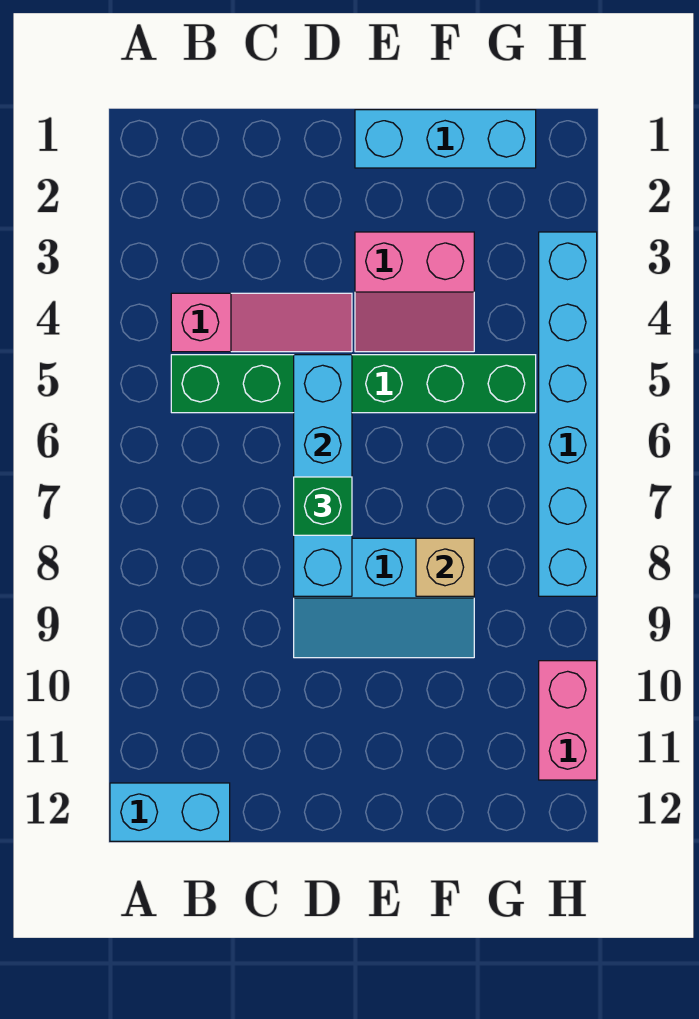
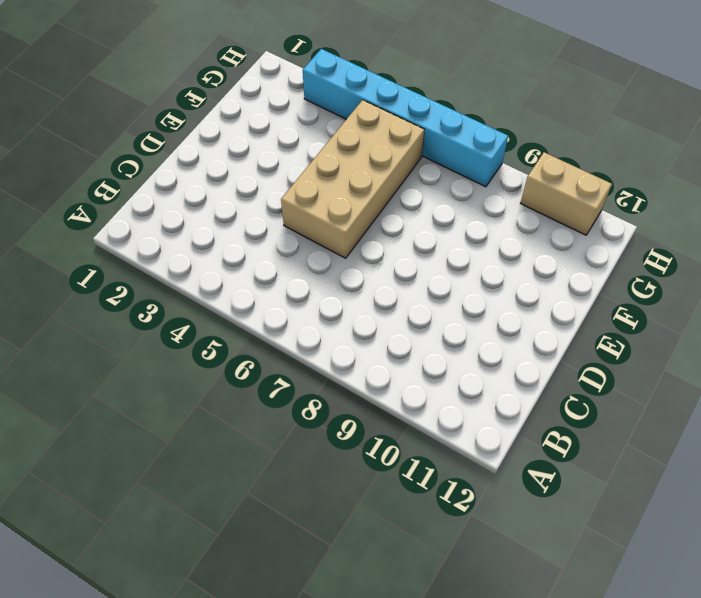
tan 2x4 brick [281,100,424,258] -> green 1x6 brick [171,355,536,413]
tan 1x2 brick [521,152,612,235] -> pink 1x2 brick [539,661,597,780]
none -> cyan 1x2 brick [110,783,230,841]
none -> pink 1x3 slope [171,293,352,352]

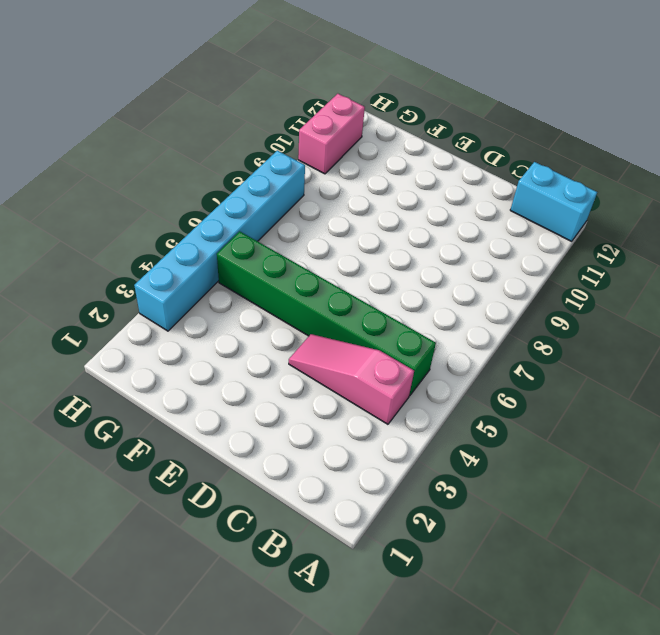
none -> cyan 2x3 slope [294,538,474,658]
none -> cyan 1x3 brick [355,110,536,168]

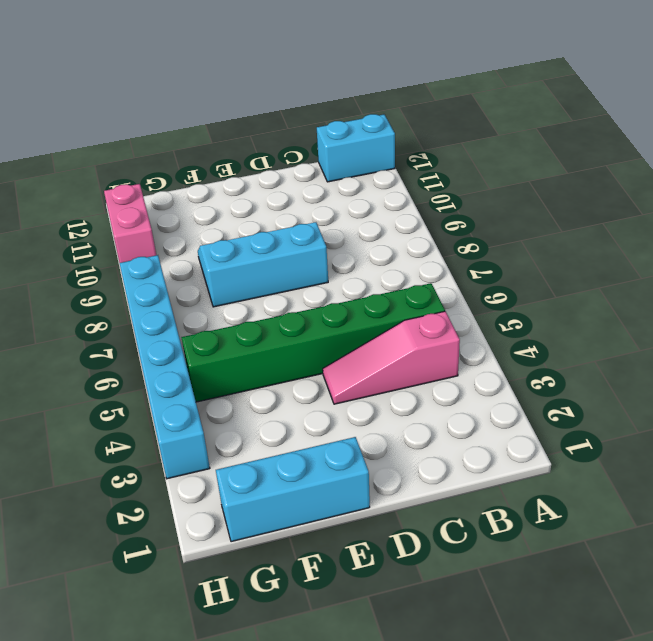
none -> pink 2x2 slope [355,232,474,352]
none -> cyan 1x4 brick [294,355,352,596]

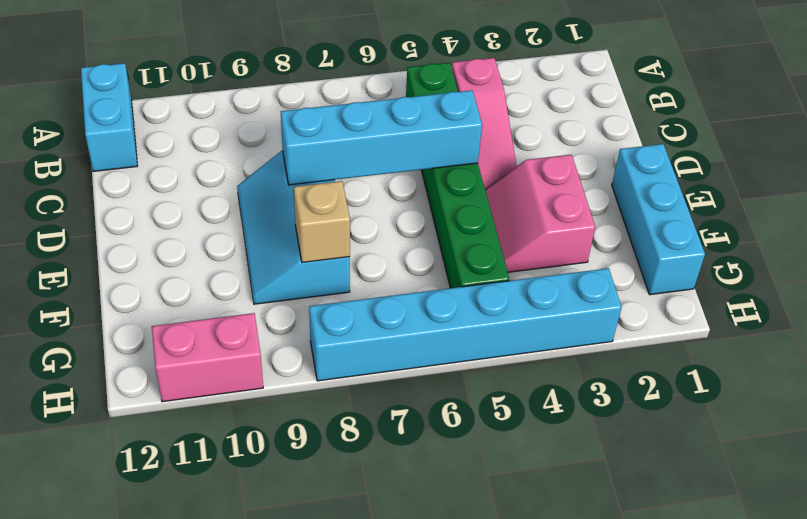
none -> green 1x1 brick [294,477,352,535]

